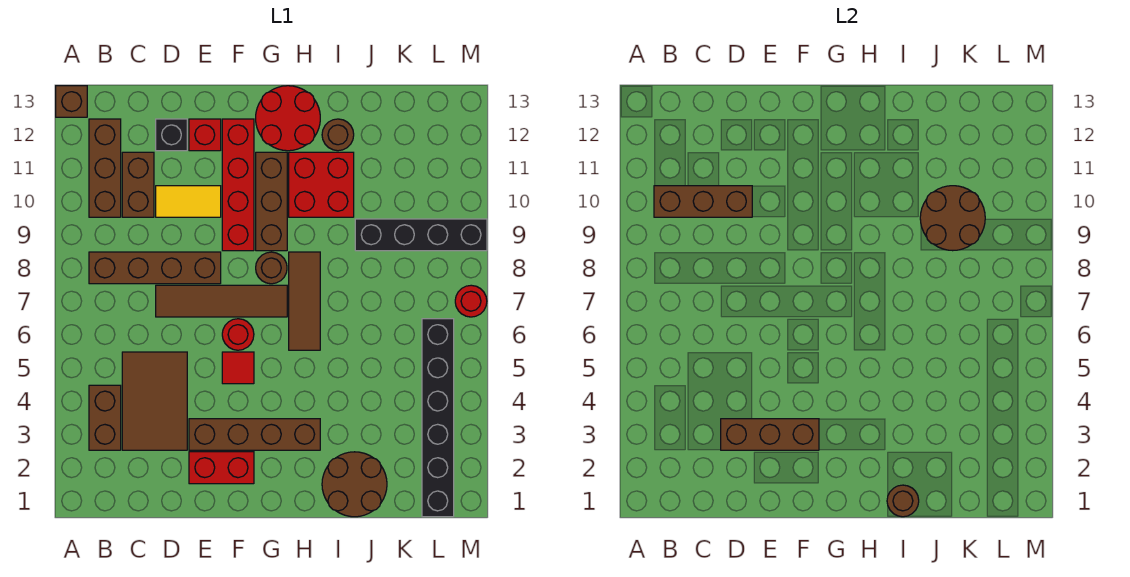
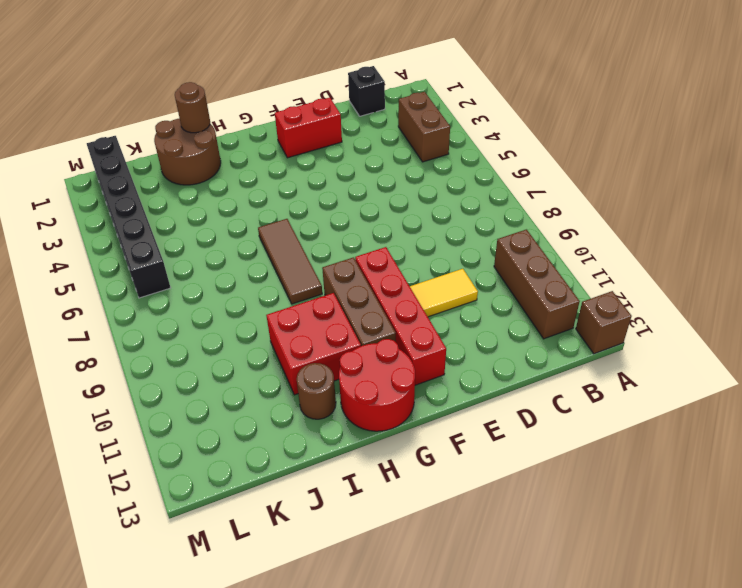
black 1x1 brick [348,66,385,116] -> black 1x1 brick moved to [156,119,187,151]
none -> brown 1x4 brick [89,252,221,284]
none -> brown 2x3 tile [122,352,187,450]
none -> brown 1x2 brick [122,152,154,217]

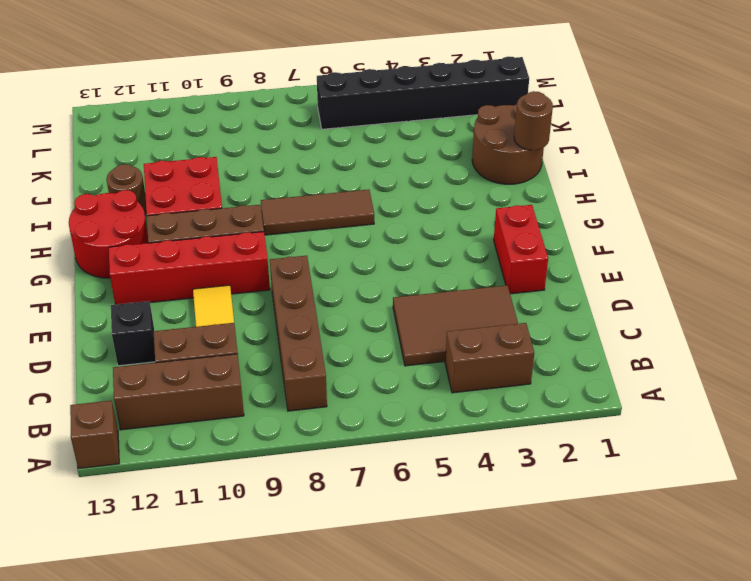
none -> brown 1x4 tile [156,285,287,317]
none -> brown 1x4 brick [189,419,320,450]
none -> red 1x1 brick [189,119,221,151]

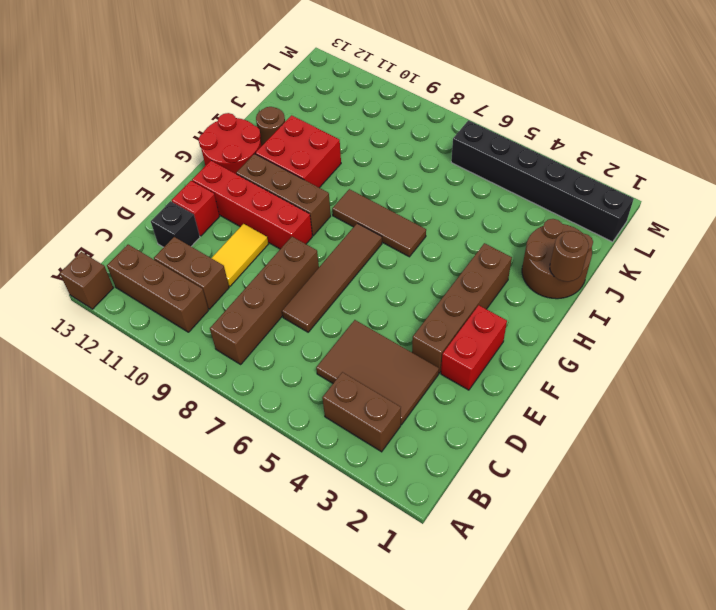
none -> red 1x1 tile [222,352,254,384]
none -> red 1x1 round brick [222,319,254,350]
none -> brown 1x1 round brick [256,252,287,284]

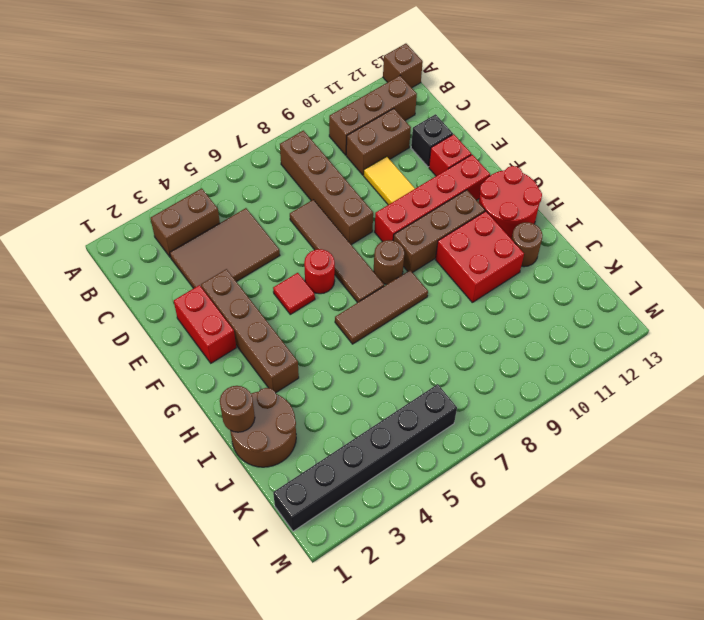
none -> black 1x4 brick [355,219,487,251]
none -> red 1x1 round brick [455,285,487,317]
none -> brown 1x3 brick [654,186,752,217]

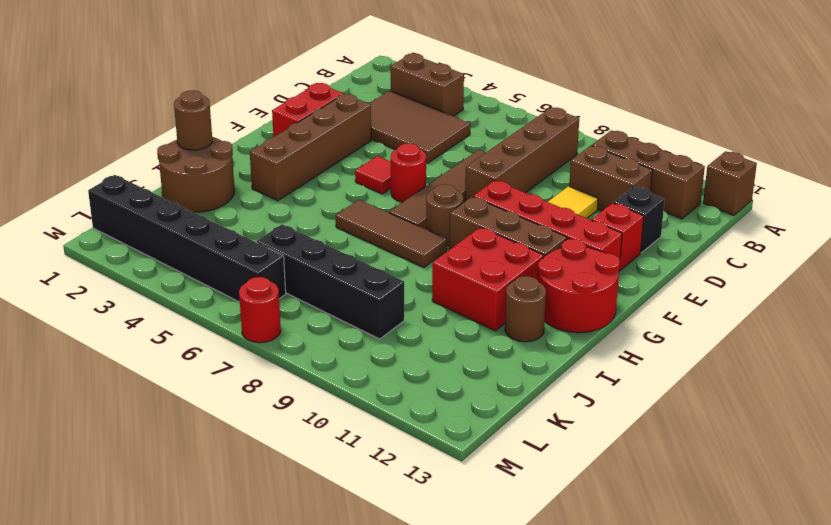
black 1x4 brick [256,224,404,339] -> black 1x4 brick turned to [355,219,487,251]
none -> brown 1x3 brick [654,186,752,217]
none -> brown 1x3 brick [721,419,819,450]
none -> brown 2x2 round brick [920,186,985,251]

